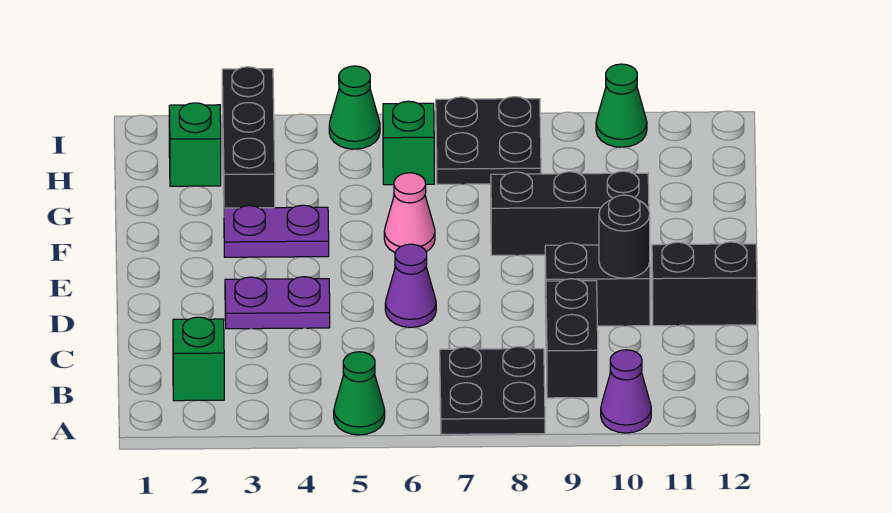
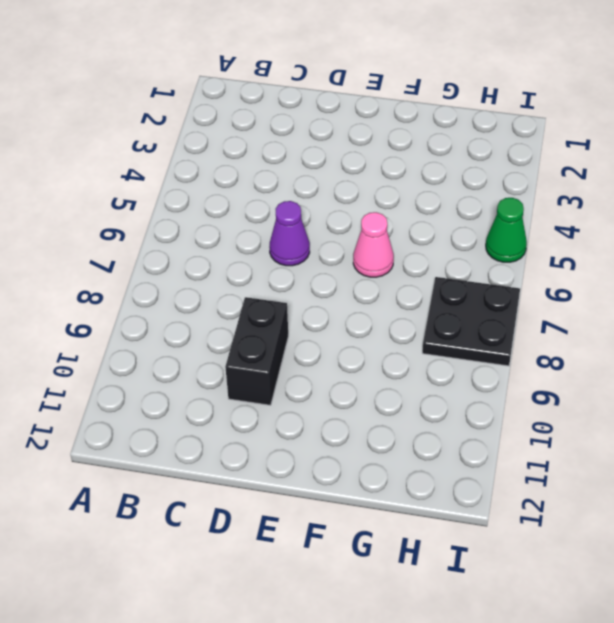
none -> green 1x1 cone [334,352,385,435]
none -> black 2x2 plate [440,347,545,434]
none -> purple 1x1 cone [601,350,651,433]

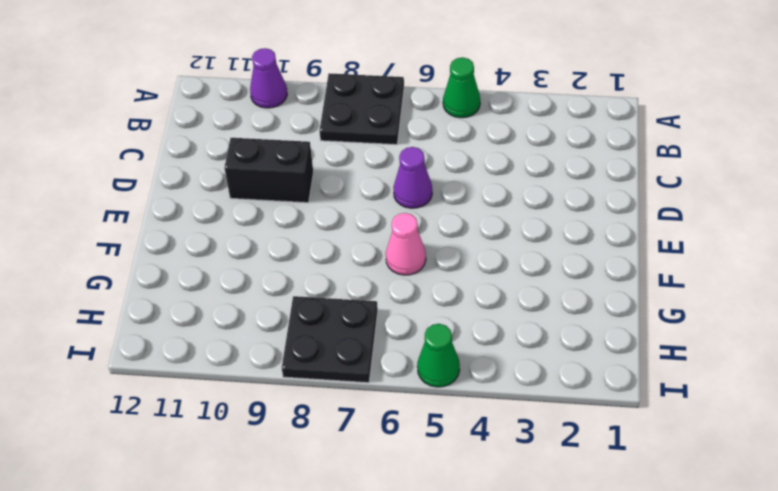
none -> green 1x1 brick [173,317,224,401]
none -> black 1x2 brick [546,279,598,398]
none -> purple 1x2 plate [225,277,330,329]

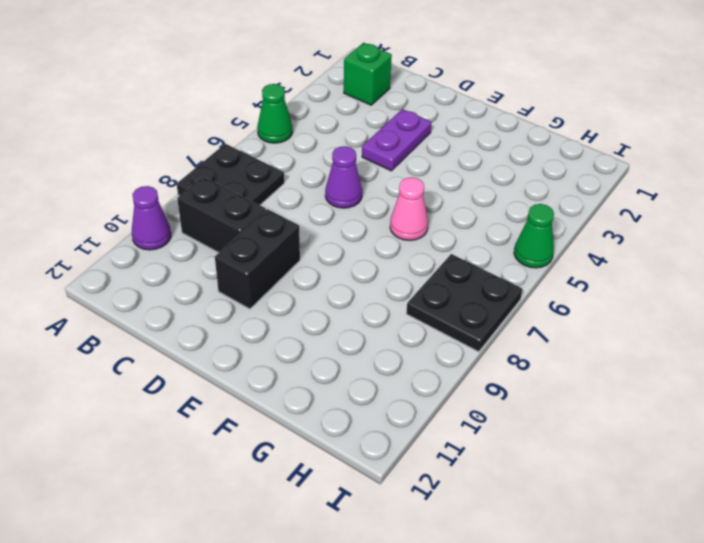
none -> black 1x2 brick [652,242,757,326]
none -> purple 1x2 plate [224,205,329,257]
none -> black 1x3 brick [491,171,649,255]

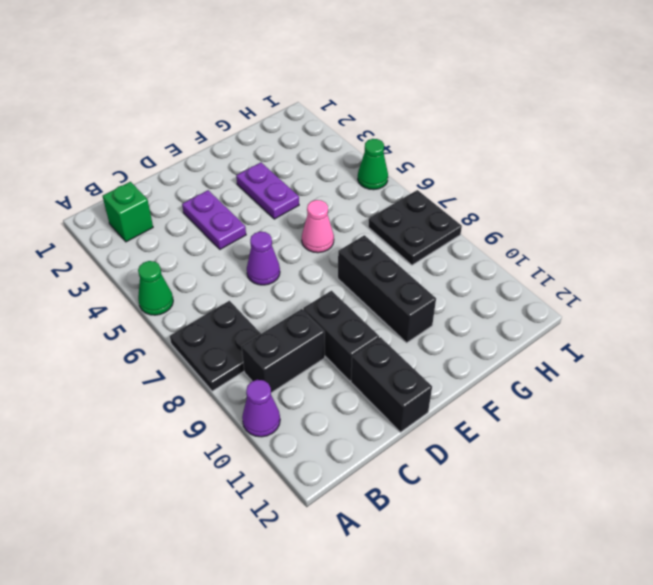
none -> black 1x3 brick [222,67,275,208]
none -> green 1x1 brick [169,103,221,186]
none -> green 1x1 brick [383,101,434,185]

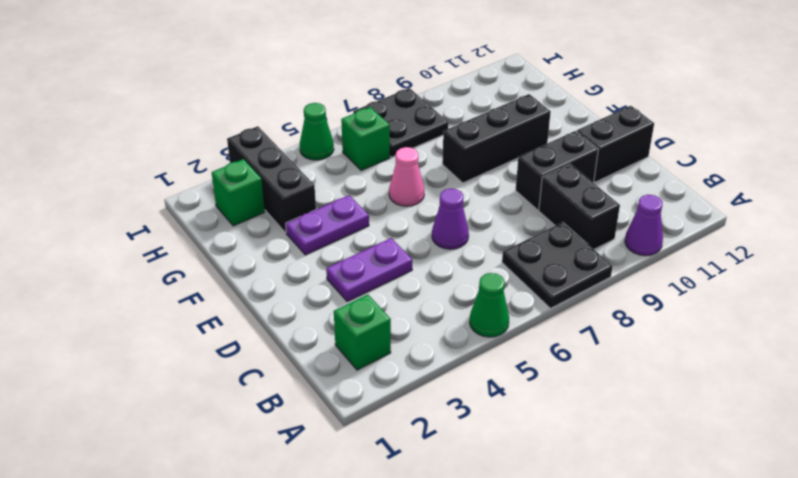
none -> green 1x1 cone [596,64,647,147]
none -> black 1x1 round brick [599,195,650,278]

